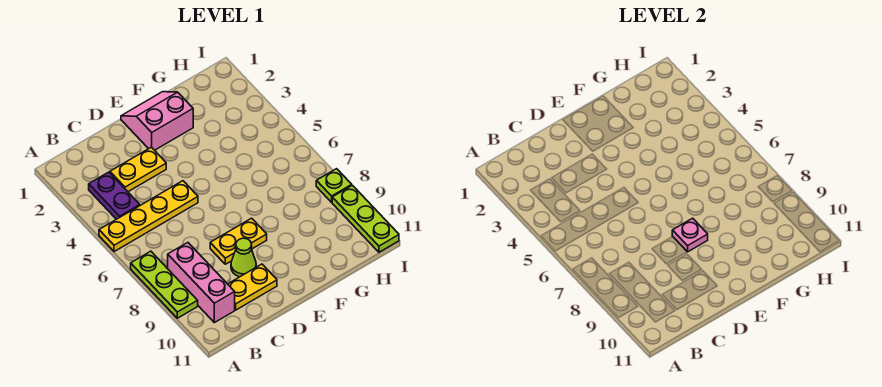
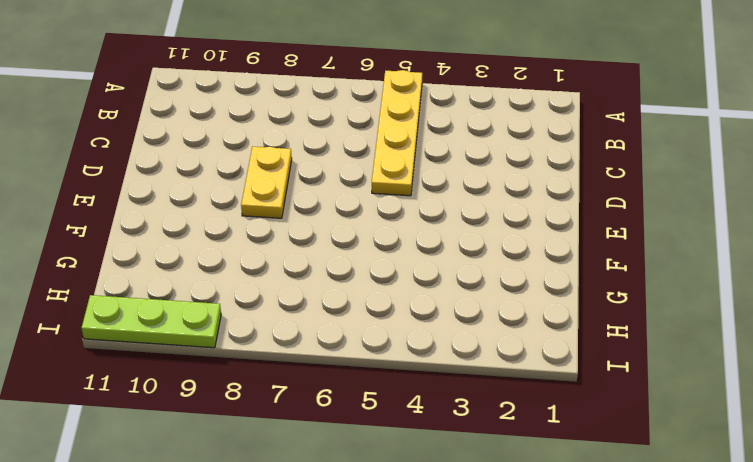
none -> lime 1x3 plate [131,251,198,318]
none -> purple 1x2 plate [89,172,140,219]
none -> pink 1x3 brick [168,243,235,323]

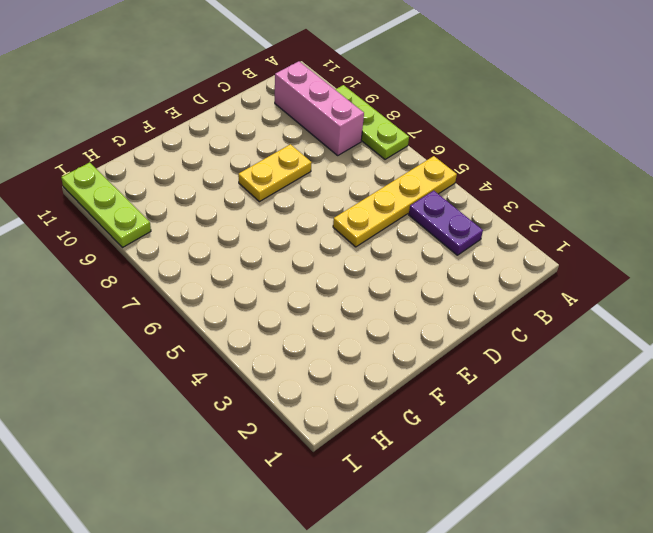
none -> yellow 1x2 plate [110,147,166,192]
none -> yellow 1x2 plate [228,264,277,310]
none -> lime 1x1 cone [231,238,256,277]

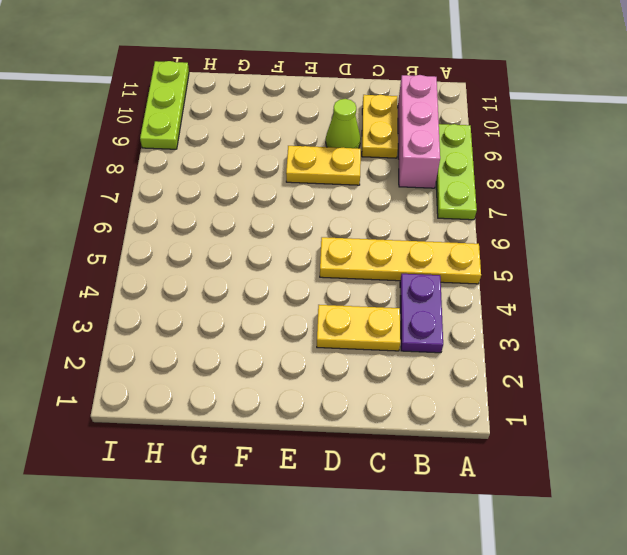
yellow 1x2 plate [362,95,398,158] -> yellow 1x2 plate turned to [228,264,277,310]
none -> pink 2x2 slope [121,92,193,150]
none -> lime 1x1 plate [316,169,352,202]
none -> pink 1x1 plate [672,218,708,252]

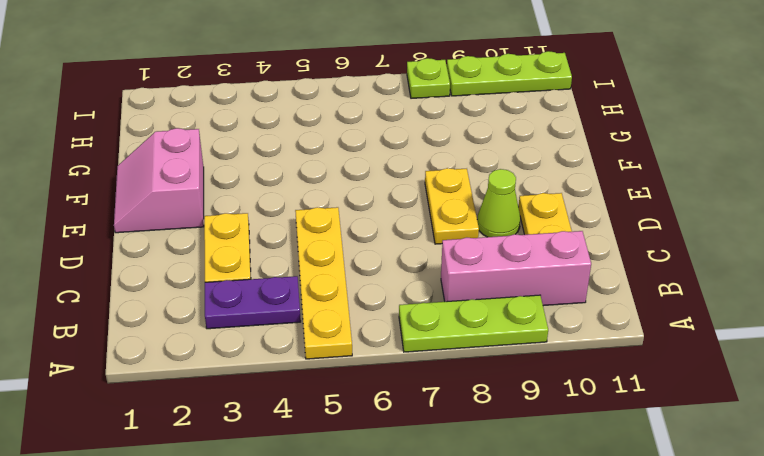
none -> pink 1x1 plate [672,218,708,252]

